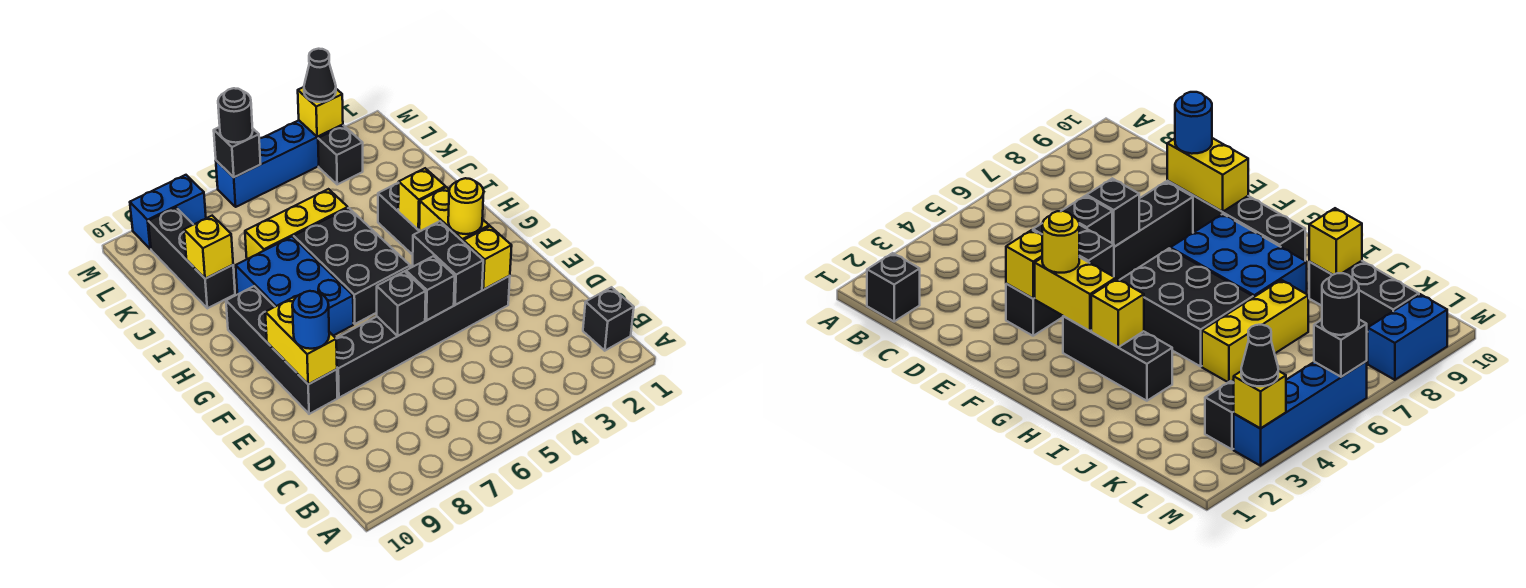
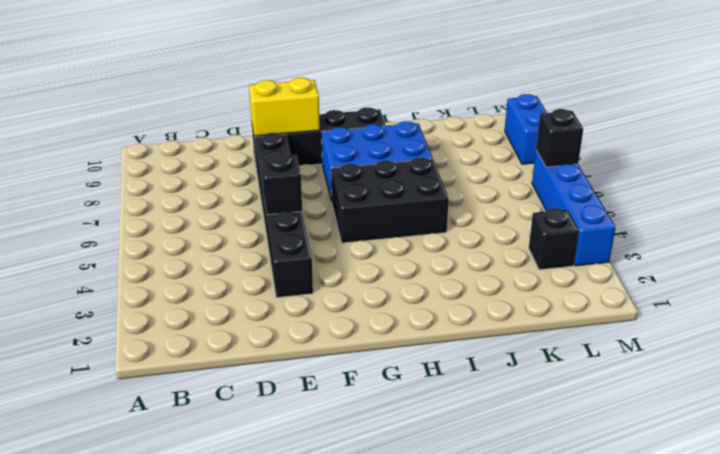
none -> black 1x1 brick [583,287,634,351]
none -> black 1x3 brick [378,183,420,255]
none -> yellow 1x3 brick [245,189,348,259]

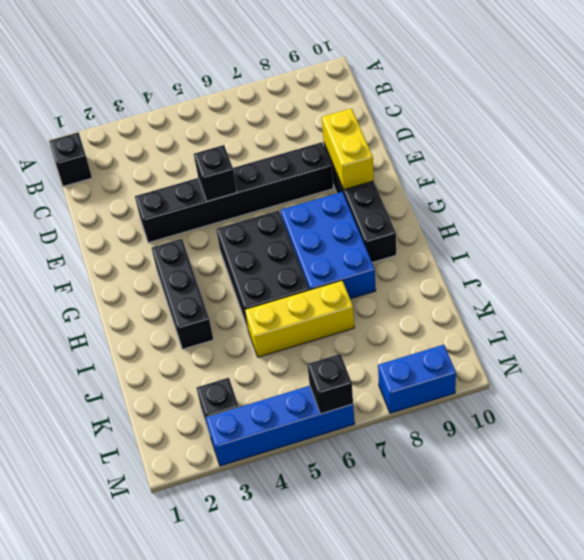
none -> black 1x3 brick [148,208,235,308]
none -> yellow 1x1 brick [463,226,512,290]
none -> black 1x2 brick [413,221,483,305]

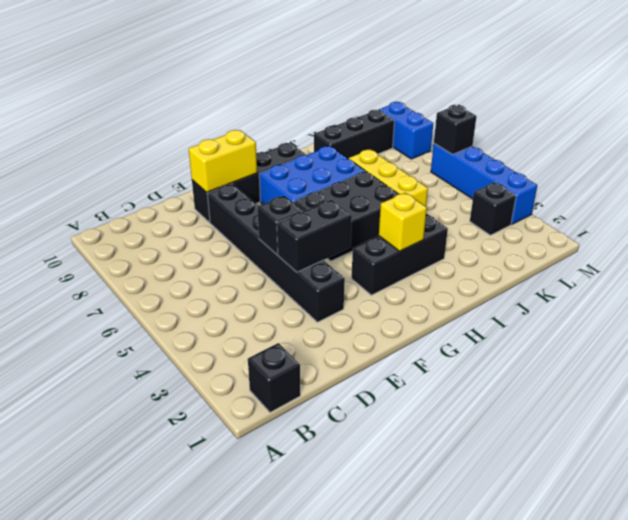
none -> yellow 1x1 brick [463,226,512,290]
none -> black 1x1 brick [377,271,426,336]
none -> yellow 1x2 brick [419,187,489,241]

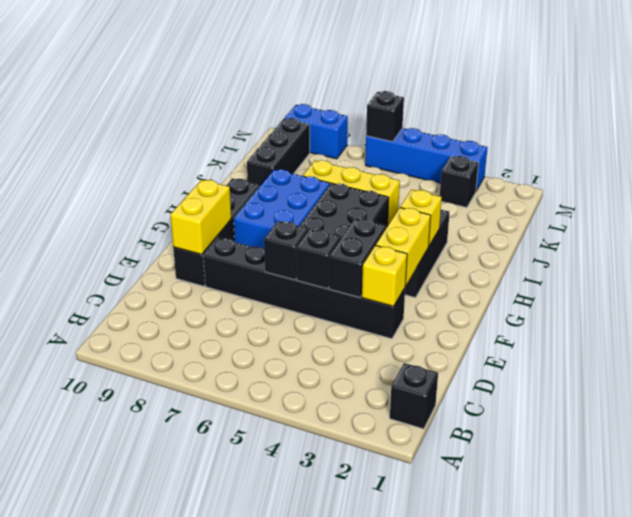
none -> yellow 1x1 brick [184,216,233,279]
none -> yellow 1x1 brick [298,87,343,137]
none -> blue 1x1 round brick [292,291,329,349]

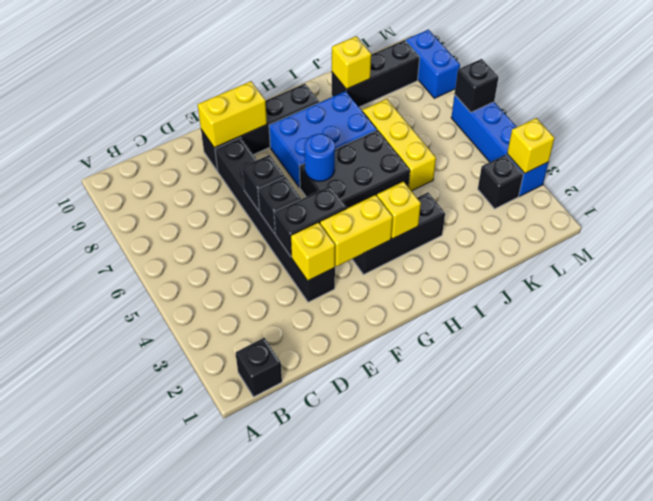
blue 1x1 round brick [304,134,335,181] -> blue 1x1 round brick moved to [292,291,329,349]
none -> yellow 1x1 round brick [448,178,484,234]
none -> black 1x1 cone [304,49,336,102]
none -> black 1x1 round brick [218,88,253,143]

